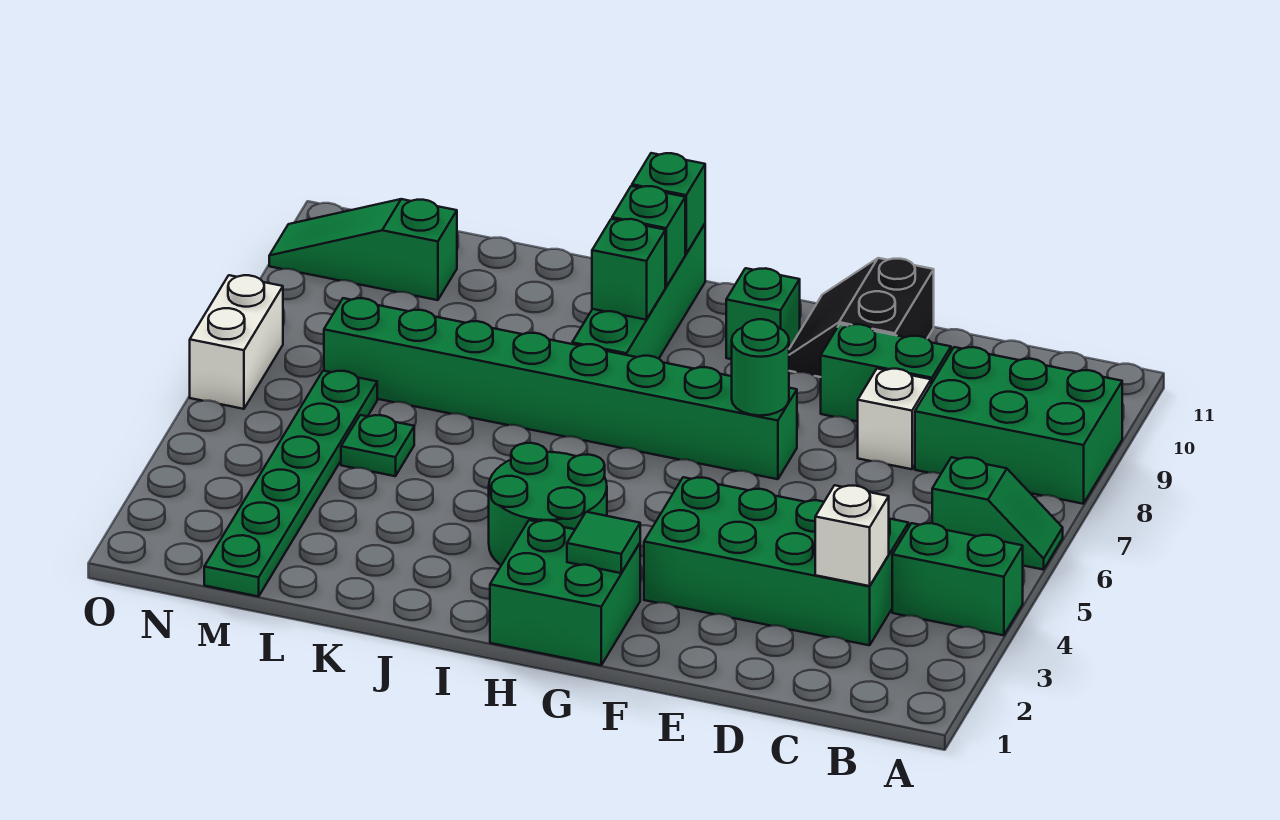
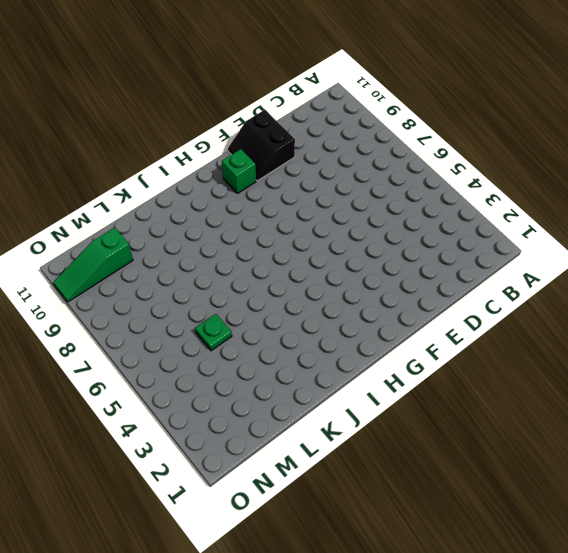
none -> green 1x2 brick [892,523,1023,635]
none -> green 1x2 slope [932,457,1063,570]
none -> green 2x3 brick [915,347,1122,504]

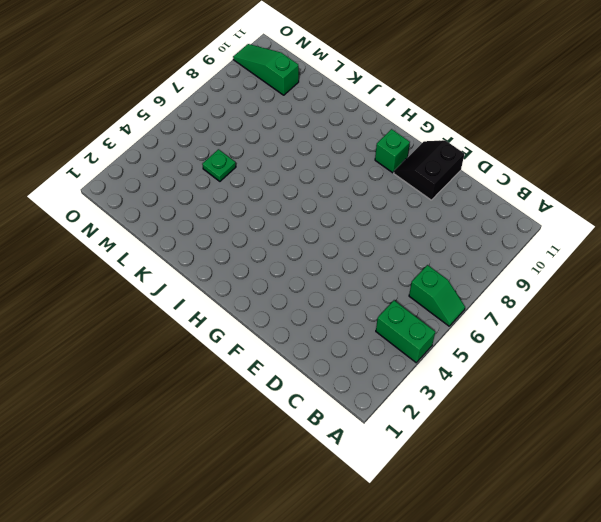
none -> green 2x3 brick [915,347,1122,504]
none -> green 2x4 brick [644,477,909,645]
none -> white 1x1 brick [858,369,931,469]

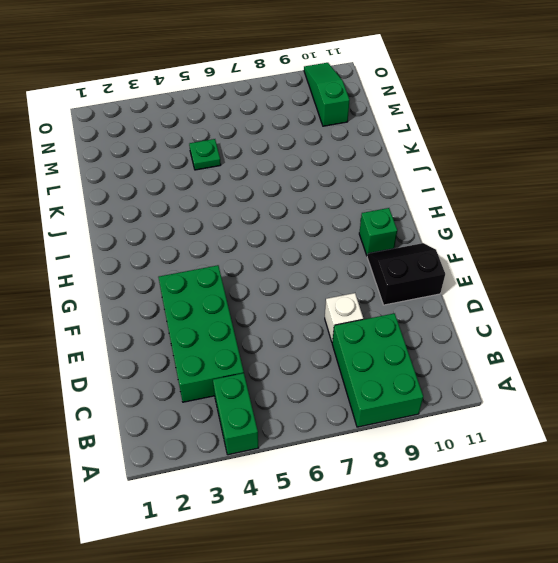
none -> green 1x2 slope [932,457,1063,570]
none -> green 1x2 brick [821,324,951,422]
none -> green 1x8 brick [324,298,797,479]

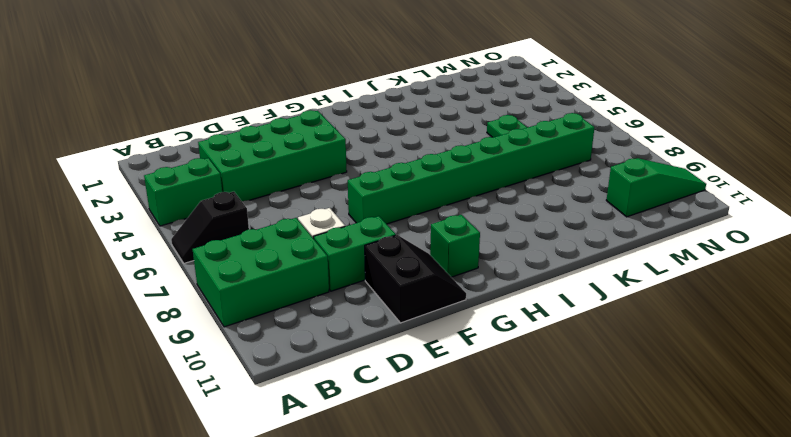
black 1x2 slope [171,192,249,263] -> green 1x2 slope [932,457,1063,570]
none -> green 2x2 brick [490,520,640,665]
none -> green 2x2 round brick [489,443,607,565]
none -> green 1x4 brick [572,224,705,359]

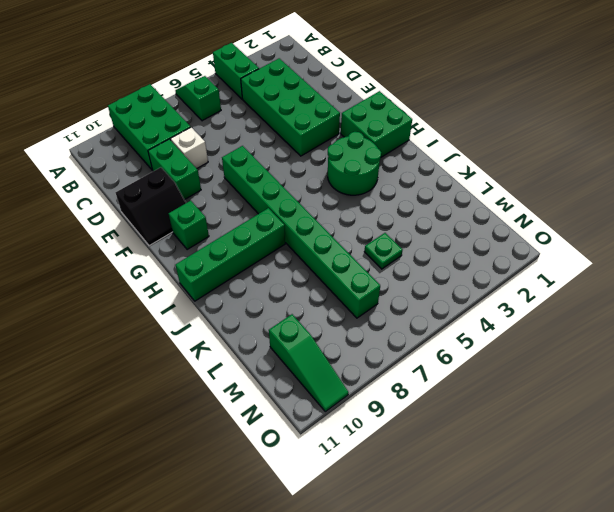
none -> green 1x6 plate [204,371,377,596]
none -> white 1x2 brick [190,275,283,409]
none -> white 1x1 brick [815,485,889,586]

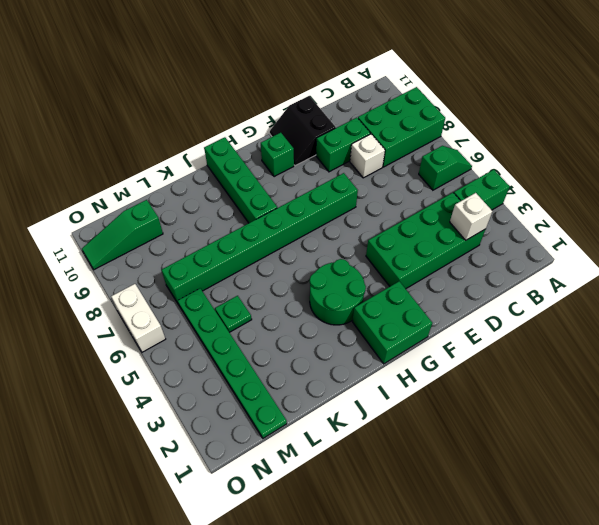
none -> green 1x1 round brick [732,319,789,416]
none -> green 1x1 tile [567,512,640,573]
none -> green 1x1 brick [592,219,665,320]

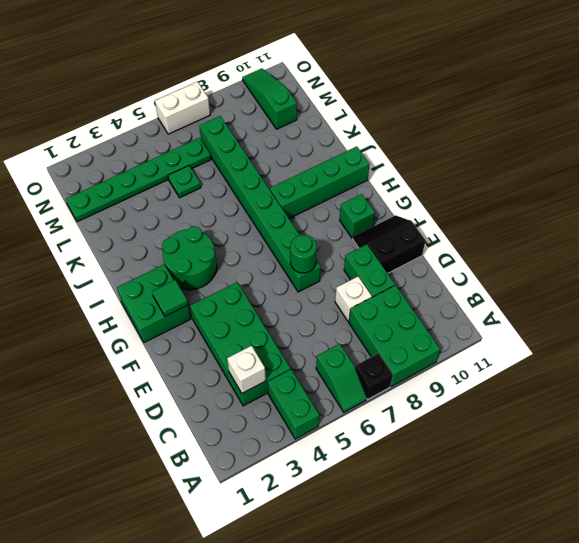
black 1x1 brick [355,353,393,399] -> none
none -> green 1x1 brick [592,219,665,320]
none -> green 1x1 brick [612,186,685,287]
none -> green 1x1 brick [632,153,705,254]

